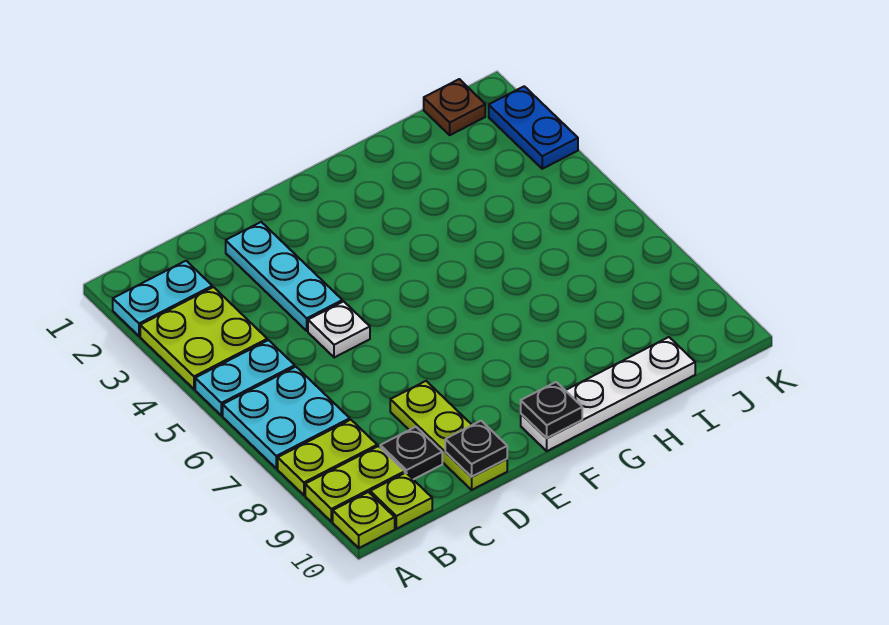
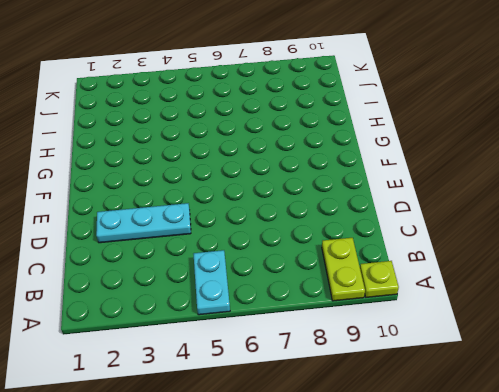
none -> cyan 1x2 plate [113,261,212,336]
none -> lime 2x2 plate [140,287,267,389]
none -> cyan 2x2 plate [223,367,350,469]

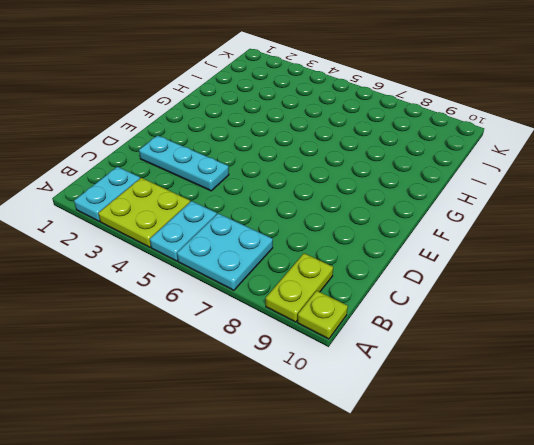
none -> lime 1x2 plate [278,420,377,495]
none -> lime 1x1 plate [370,473,432,529]
none -> black 1x1 plate [380,427,442,479]

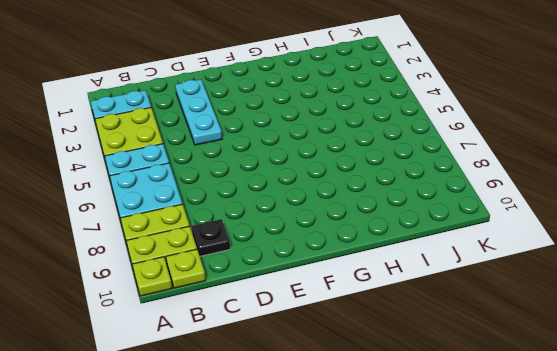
none -> white 1x1 plate [308,301,370,358]
none -> lime 1x3 plate [390,381,507,490]
none -> white 1x4 plate [521,337,695,451]

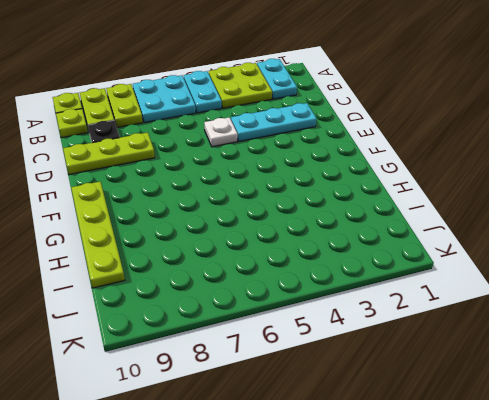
lime 1x4 plate [71,182,125,288] -> white 1x4 plate [521,337,695,451]
none -> brown 1x1 plate [424,79,485,135]
none -> blue 1x2 plate [489,86,578,169]
none -> black 1x1 plate [445,421,507,477]

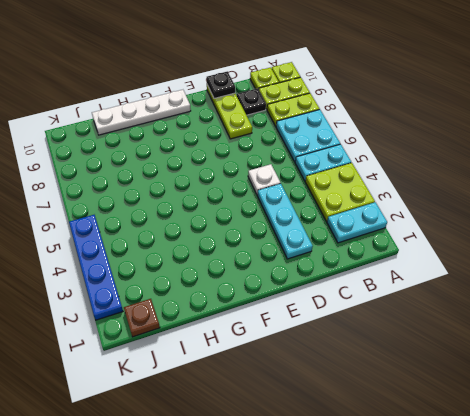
blue 1x4 plate [69,215,123,320] -> blue 1x2 plate [489,86,578,169]
none -> black 1x1 plate [521,382,582,438]

